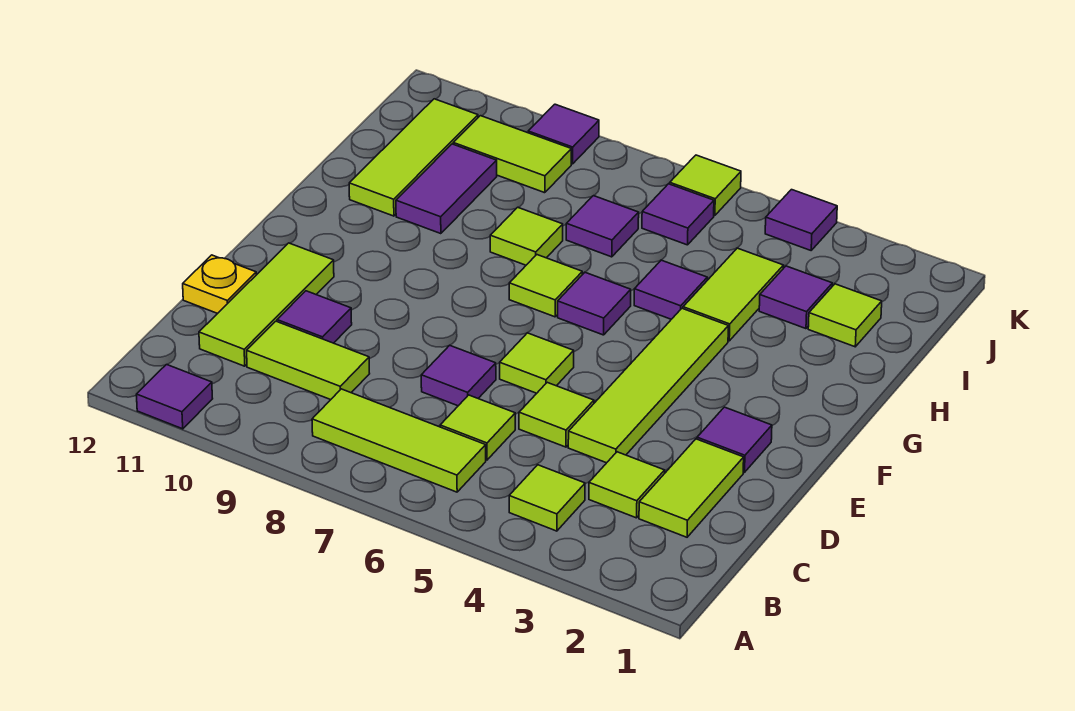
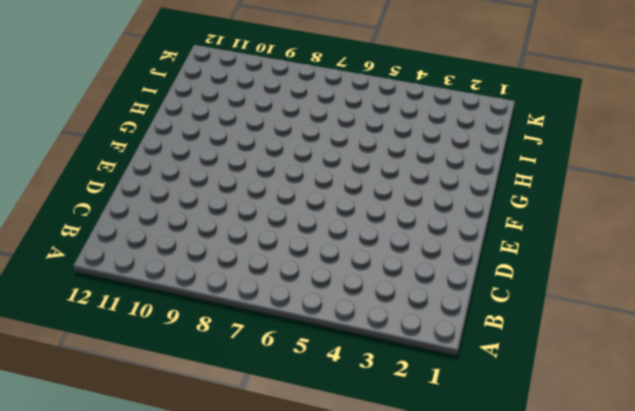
none -> purple 1x1 tile [136,365,213,429]
none -> lime 1x1 tile [509,465,585,531]
none -> lime 1x3 tile [312,389,486,492]
none -> lime 1x2 tile [639,439,744,537]

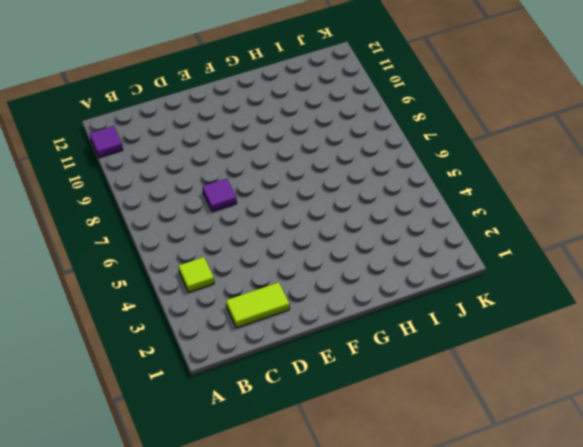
none -> lime 1x3 tile [312,389,486,492]
none -> lime 1x1 tile [589,452,665,518]
none -> lime 1x1 tile [440,395,515,460]
none -> lime 1x2 tile [247,321,370,400]

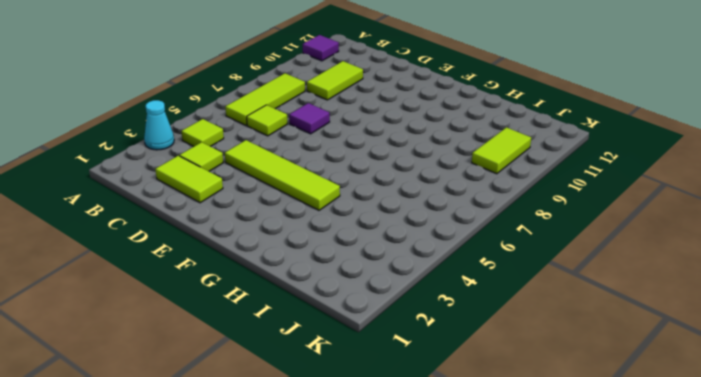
cyan 1x1 cone [144,100,174,150] -> none
none -> lime 1x3 tile [199,243,334,366]
none -> lime 1x1 tile [519,382,594,447]
none -> purple 1x1 tile [277,291,352,343]
none -> yellow 1x1 plate [183,255,256,314]

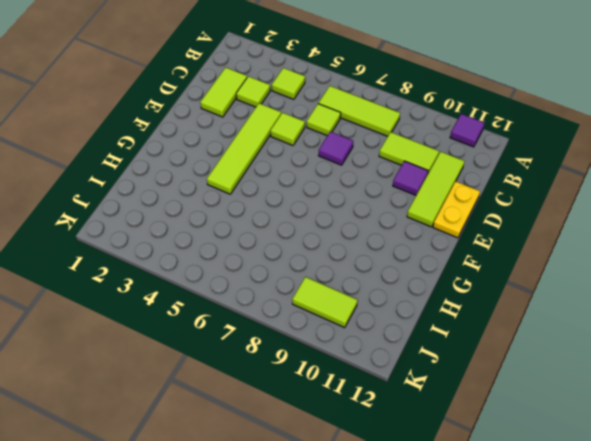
yellow 1x2 plate [433,181,480,238] -> yellow 1x1 plate [183,255,256,314]
none -> purple 1x1 tile [697,407,772,472]
none -> lime 1x1 tile [500,333,574,393]
none -> purple 1x1 tile [558,272,631,335]
none -> lime 1x1 tile [509,255,582,317]

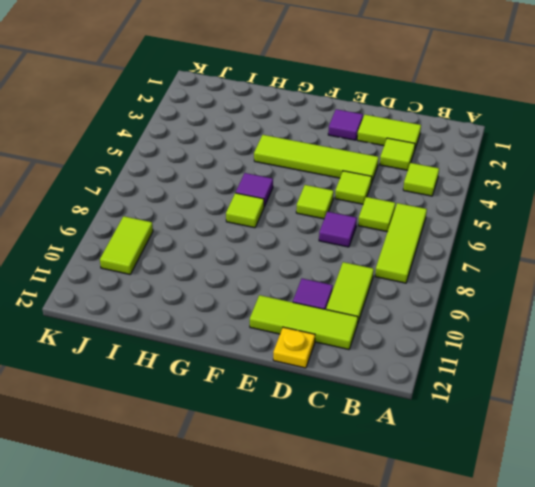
none -> purple 1x1 tile [136,365,213,429]
none -> lime 1x2 tile [683,248,783,341]
none -> purple 1x1 tile [634,260,707,319]
none -> lime 1x1 tile [490,207,563,265]

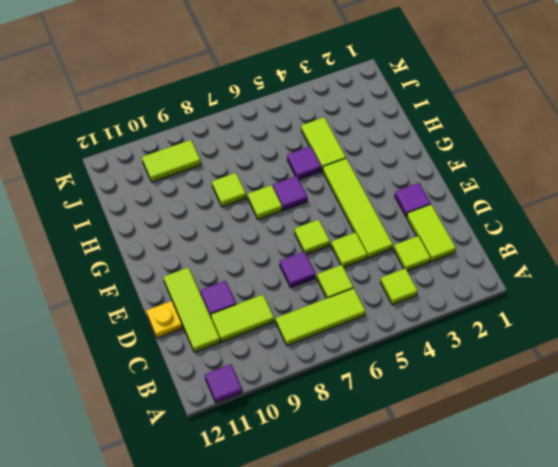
none -> purple 1x2 tile [396,144,497,234]
none -> lime 1x3 tile [349,99,478,216]
none -> lime 1x1 tile [808,284,882,347]
none -> purple 1x1 tile [759,266,832,329]

